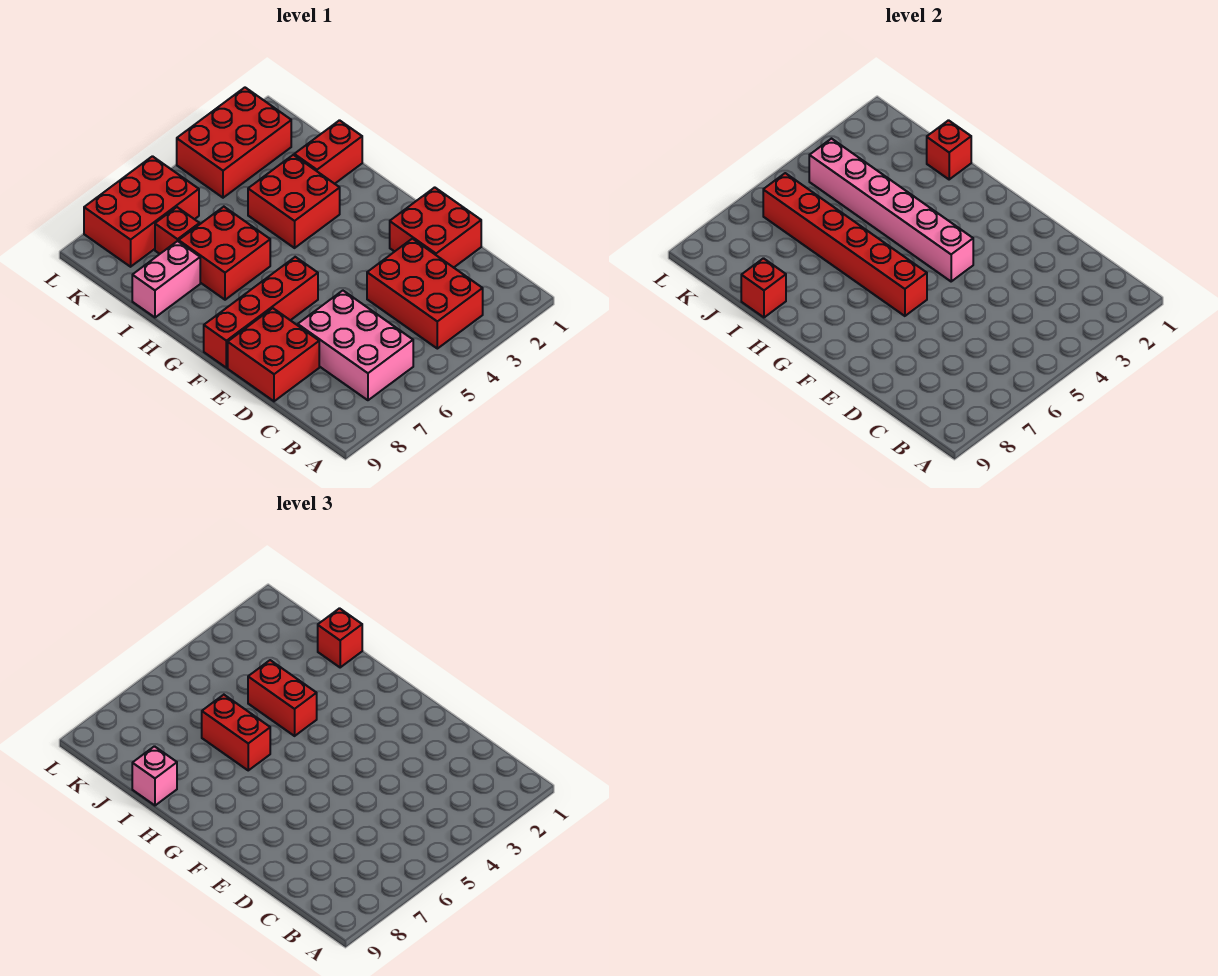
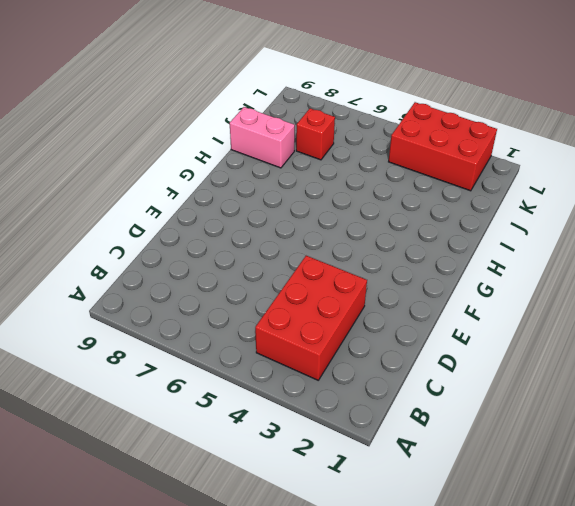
none -> pink 2x3 brick [298,291,413,400]
none -> red 2x2 brick [390,187,481,268]
none -> red 2x2 brick [228,308,319,401]

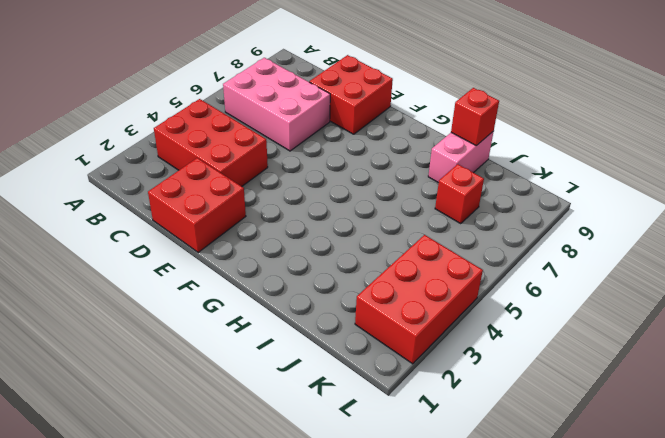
none -> red 1x4 brick [204,257,318,368]
none -> red 2x2 brick [248,155,340,248]
none -> red 2x2 brick [179,207,270,300]

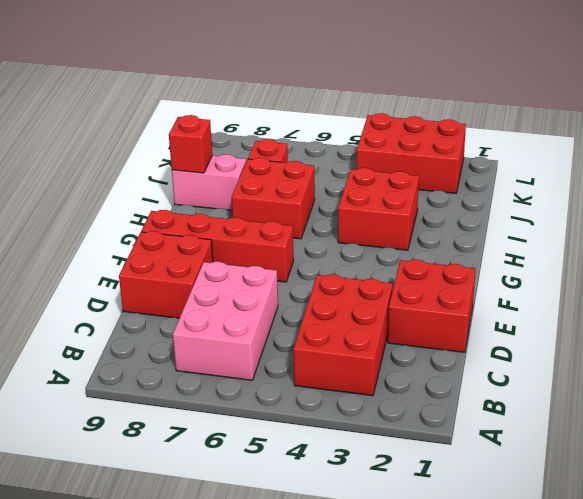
none -> red 1x2 brick [294,120,362,184]
none -> red 2x3 brick [84,156,199,267]
none -> pink 1x6 brick [809,139,973,281]

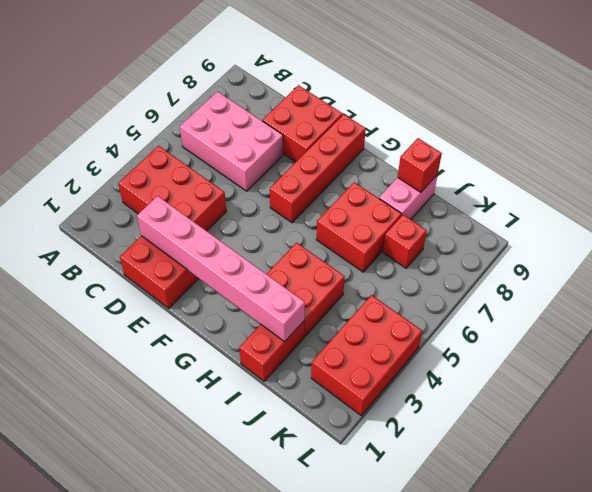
pink 1x6 brick [137,196,305,342] -> pink 1x6 brick moved to [809,139,973,281]
none -> red 2x3 brick [84,156,199,267]
none -> red 1x6 brick [763,173,927,316]
none -> red 1x1 brick [927,120,971,179]

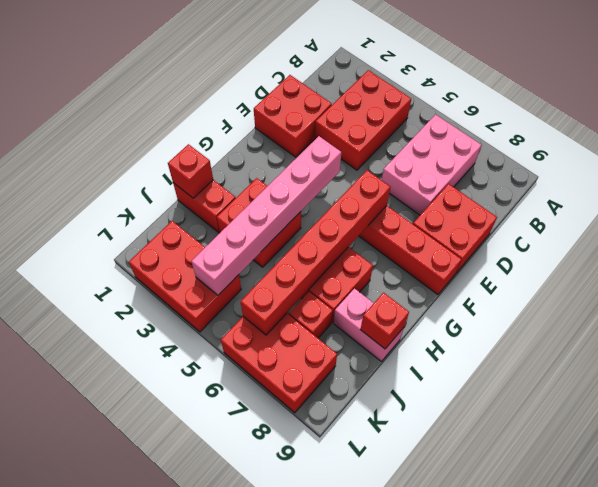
none -> red 1x2 brick [248,660,317,736]
none -> red 1x2 brick [202,695,270,770]
none -> red 1x1 brick [318,608,362,667]

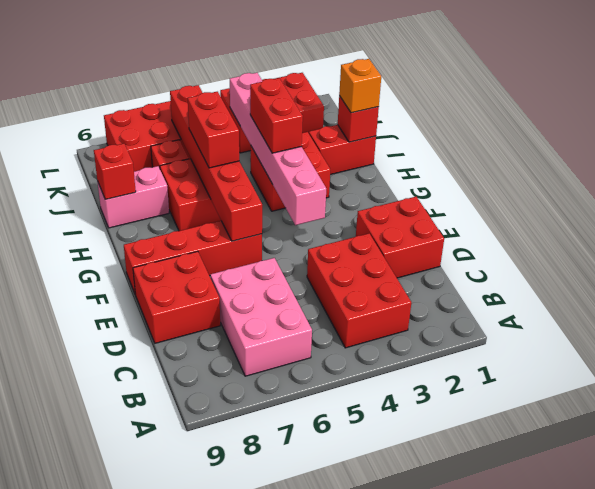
orange 1x1 brick [339,59,381,113] -> red 1x1 brick [318,608,362,667]
none -> pink 1x1 brick [132,746,177,805]

